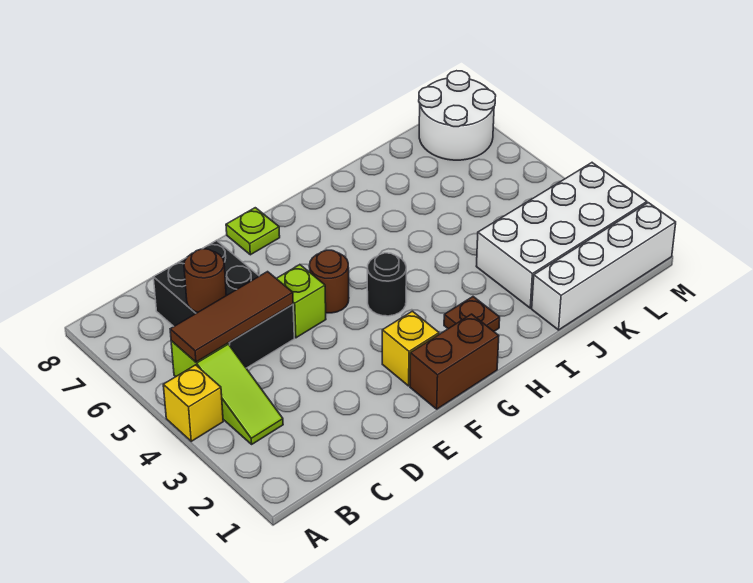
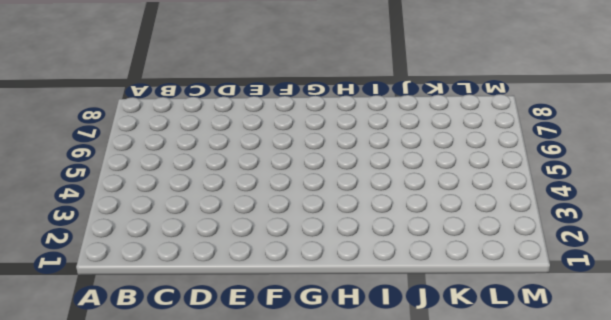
none -> yellow 1x1 brick [163,365,223,441]
none -> lime 1x3 slope [171,341,283,444]
none -> black 2x3 brick [154,240,294,368]

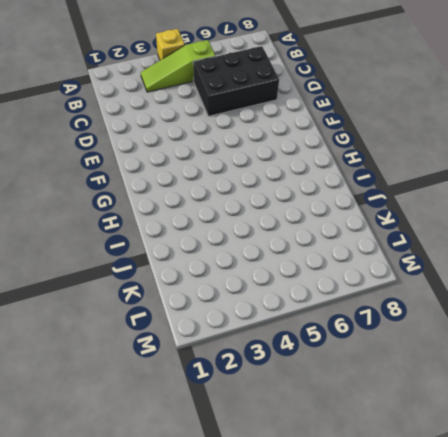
none -> lime 1x1 brick [276,265,326,338]
none -> brown 1x2 brick [410,314,499,409]
none -> yellow 1x1 brick [382,311,439,386]

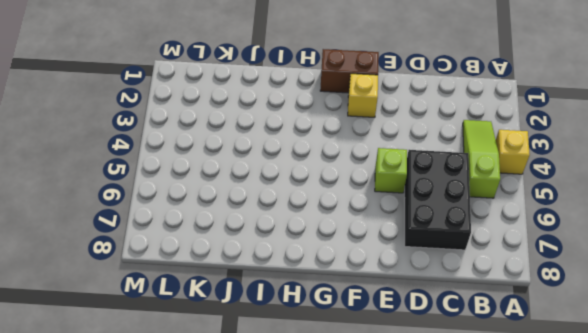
none -> brown 1x1 round brick [309,250,349,313]
none -> lime 1x1 plate [226,208,280,255]
none -> black 1x1 round brick [367,253,406,316]

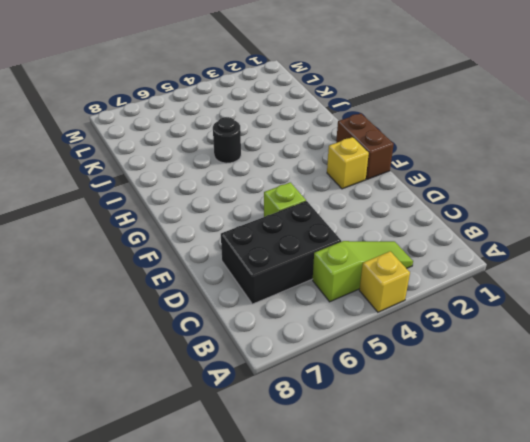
black 1x1 round brick [213,117,241,163] -> black 1x1 round brick moved to [367,253,406,316]
none -> brown 1x1 round brick [309,250,349,313]
none -> lime 1x1 plate [226,208,280,255]
none -> brown 1x1 plate [444,297,500,331]

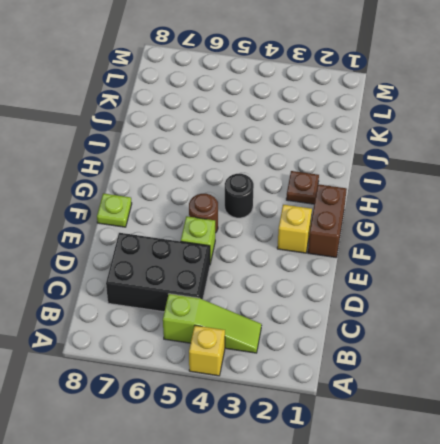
none -> white 1x4 brick [532,203,676,330]
none -> white 2x4 brick [476,163,647,308]
none -> white 2x2 round brick [419,71,496,160]

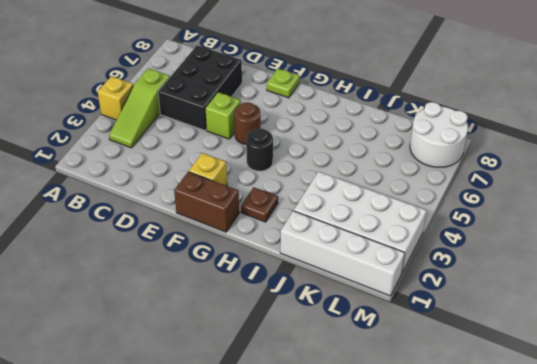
none -> brown 1x3 tile [170,272,293,362]
none -> brown 1x1 round brick [184,249,226,312]

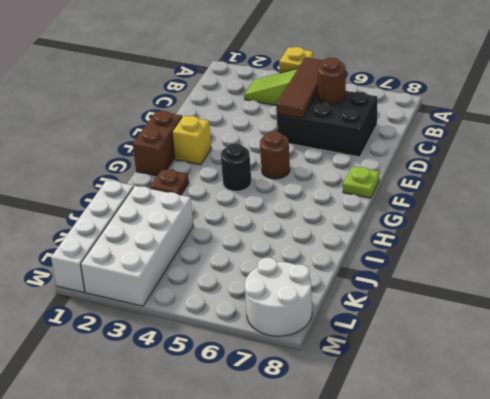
none -> lime 1x1 brick [276,265,326,338]

